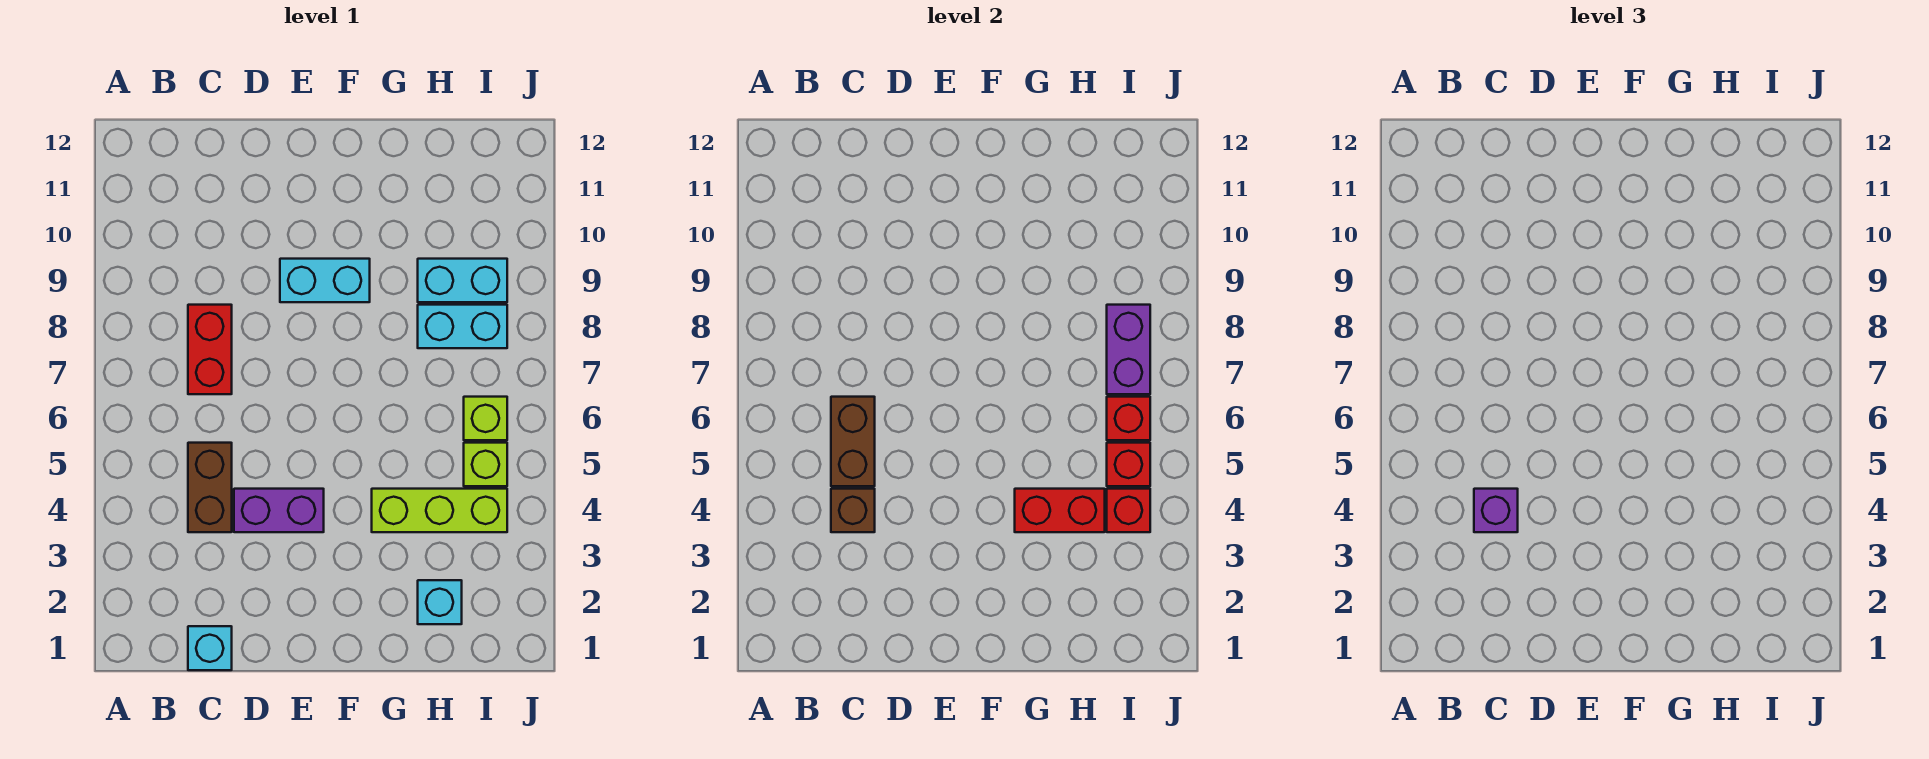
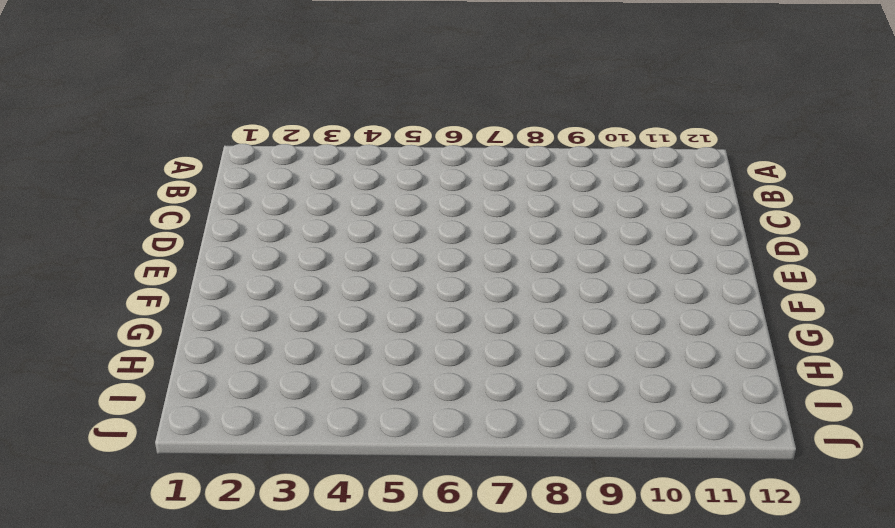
none -> cyan 1x1 brick [188,626,232,670]
none -> brown 1x2 brick [188,443,232,532]
none -> red 1x2 brick [188,305,232,394]

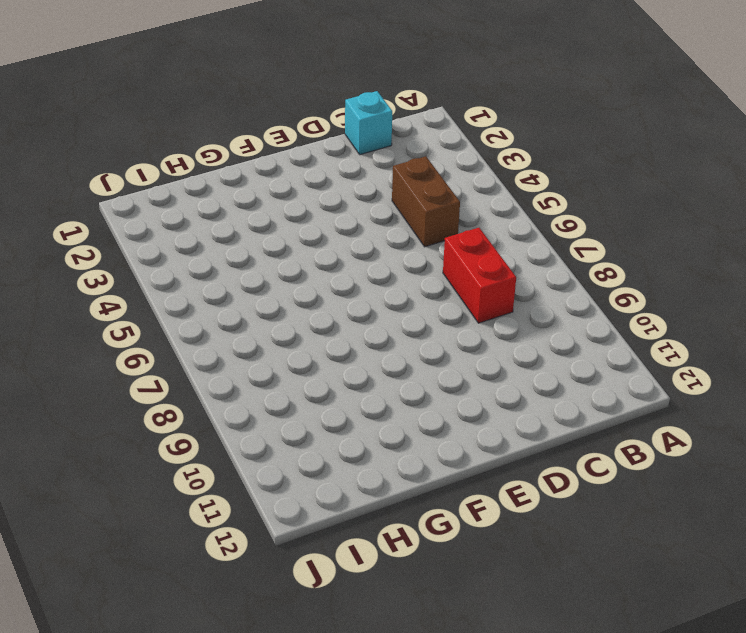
none -> purple 1x2 brick [234,489,324,532]
none -> cyan 1x2 brick [280,259,370,302]
none -> lime 1x3 brick [372,489,507,532]

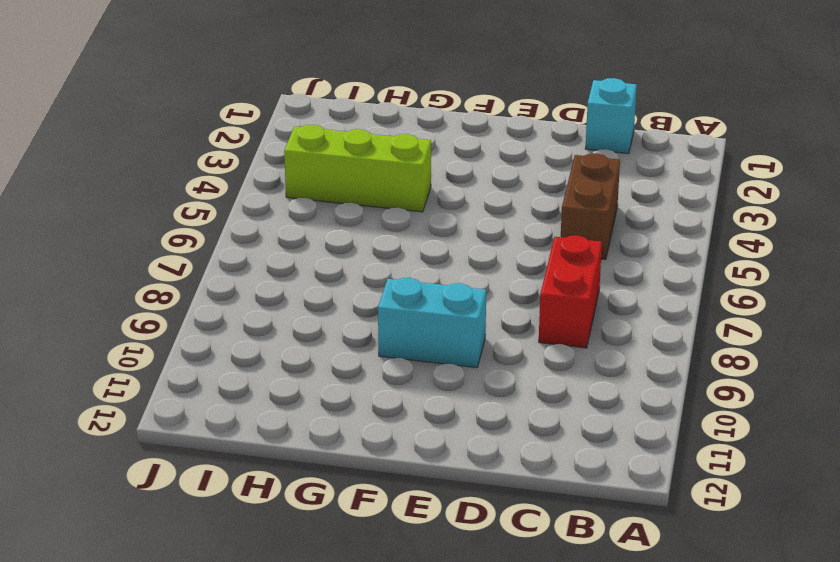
none -> purple 1x2 brick [234,489,324,532]
none -> cyan 1x1 brick [418,580,462,624]
none -> cyan 1x2 brick [418,305,507,348]

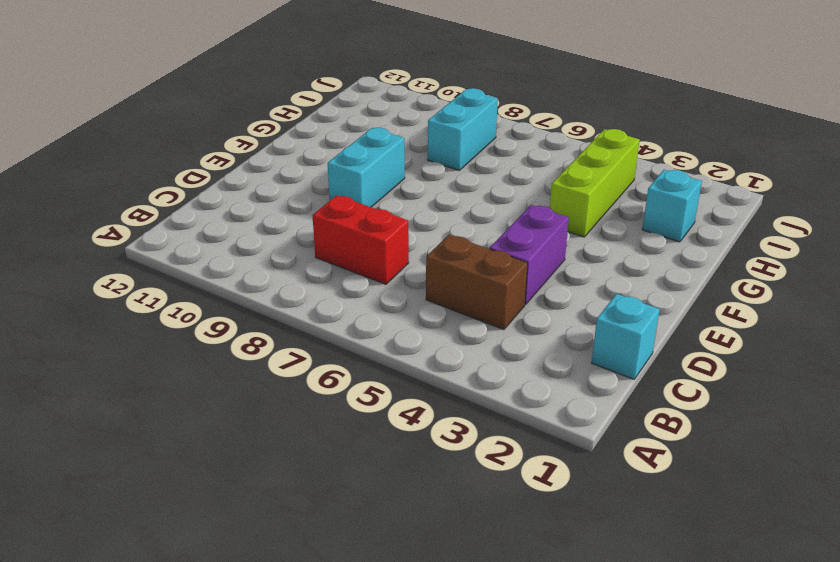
none -> cyan 1x2 brick [418,259,507,302]
none -> lime 1x1 brick [464,443,507,486]
none -> lime 1x1 brick [464,397,507,440]

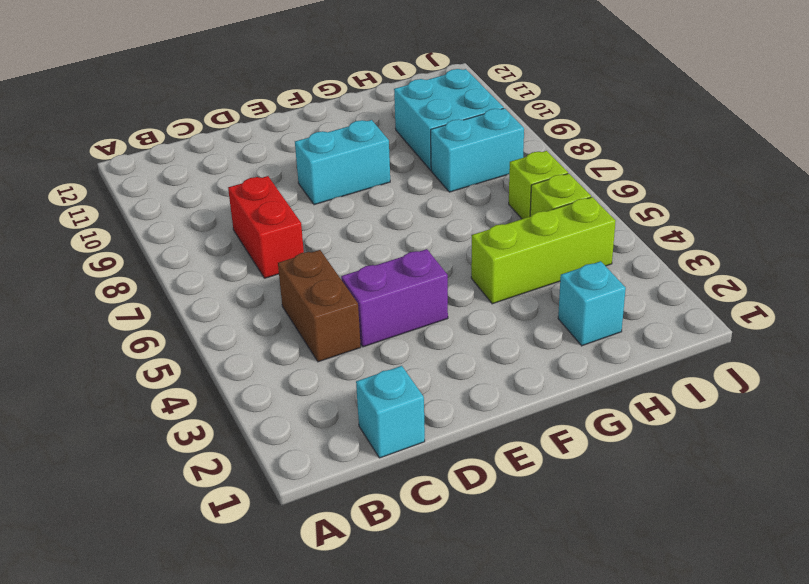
cyan 2x2 brick [394,69,504,170] -> cyan 1x2 brick [418,259,507,302]
none -> brown 1x1 brick [831,489,875,532]
none -> brown 1x2 brick [831,397,875,486]
none -> red 1x2 brick [1015,489,1105,532]

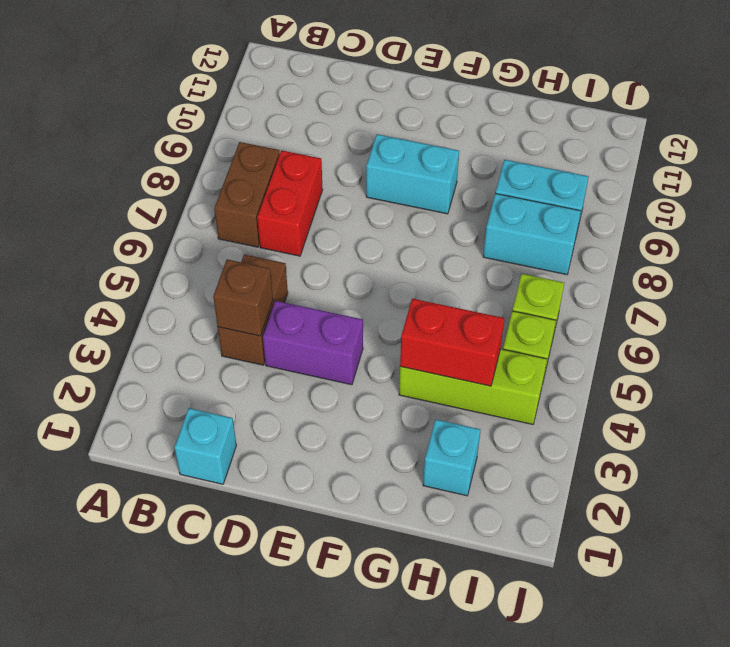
brown 1x2 brick [214,142,280,247] -> brown 1x2 brick moved to [831,397,875,486]
none -> red 1x1 brick [1107,489,1150,532]
none -> red 1x1 brick [1107,443,1150,486]
none -> red 1x1 brick [1107,397,1150,440]

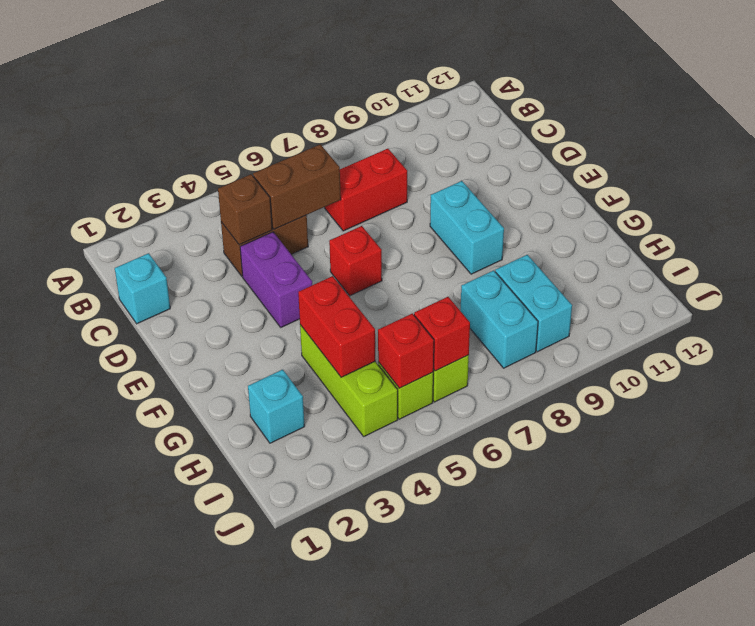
red 1x1 brick [329,226,382,296] -> red 1x1 brick moved to [1107,489,1150,532]
none -> purple 1x2 brick [1107,305,1150,394]
none -> purple 1x1 brick [1474,489,1518,532]

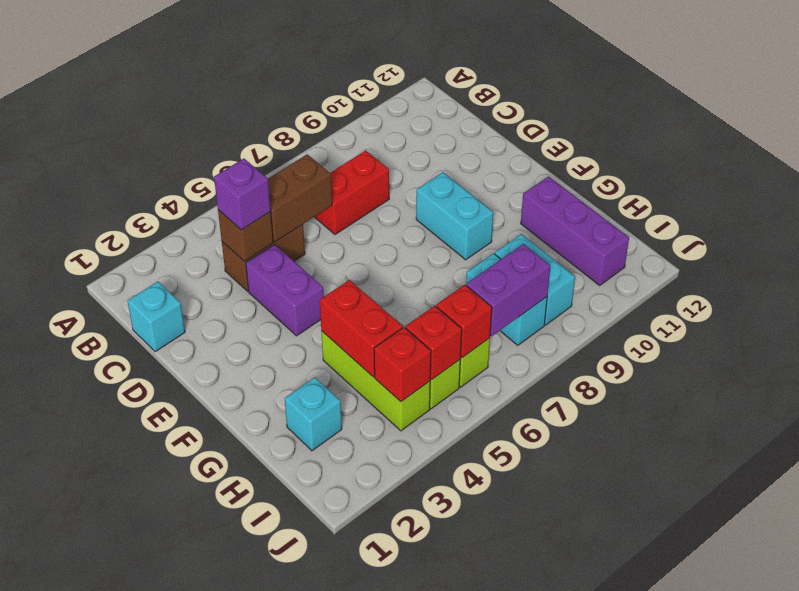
purple 1x3 brick [521,177,629,285] -> none

